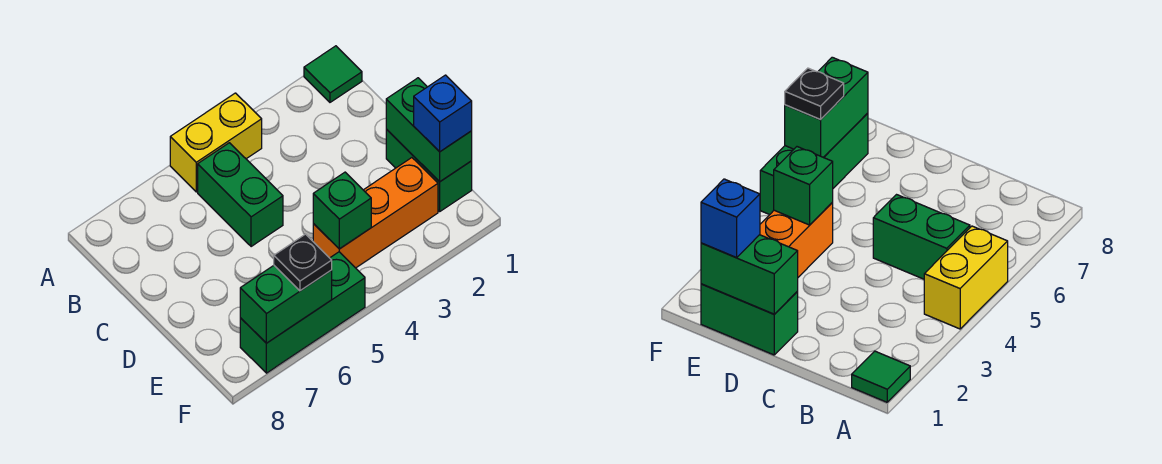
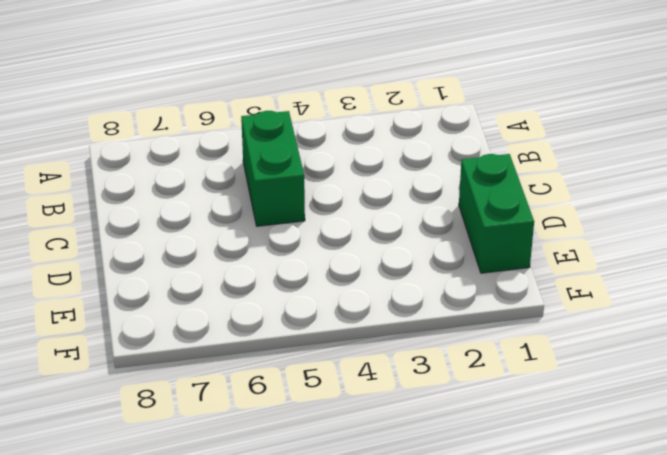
none -> green 1x1 tile [304,46,362,102]
none -> yellow 1x2 brick [170,93,262,192]

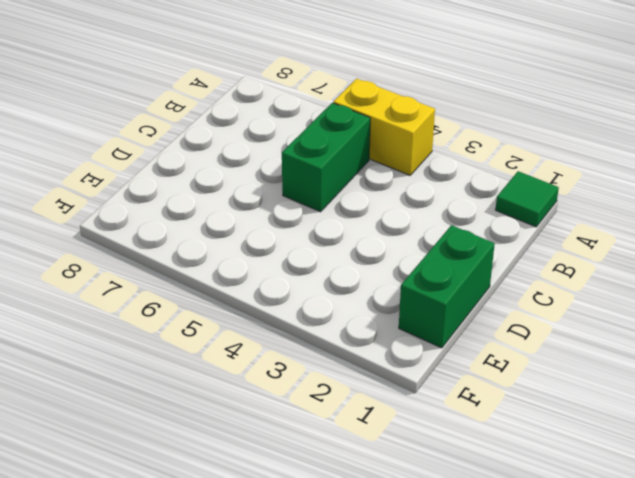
none -> orange 1x3 brick [313,158,438,268]
none -> green 1x3 brick [240,252,365,373]

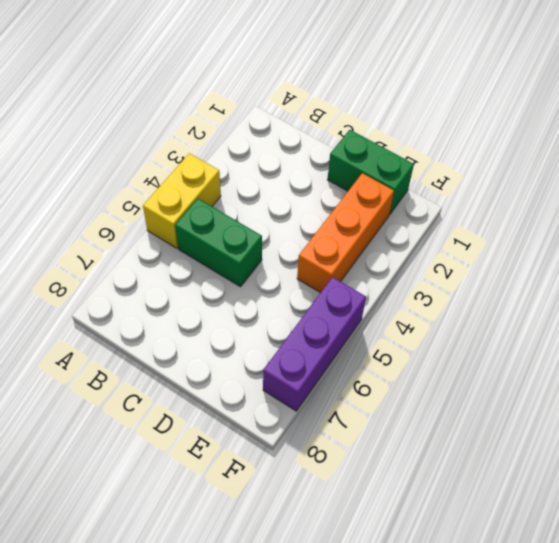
purple 1x3 brick [263,277,366,411] -> green 1x3 brick [240,252,365,373]
none -> green 1x1 tile [304,46,362,102]
none -> green 1x2 brick [386,78,472,182]

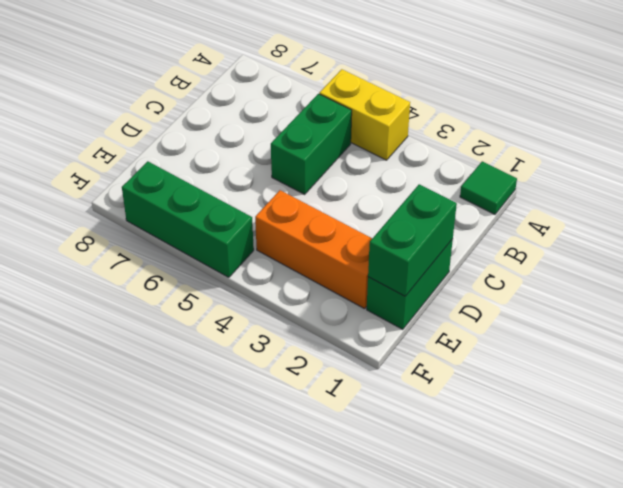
none -> green 1x1 brick [313,172,371,249]
none -> green 1x2 brick [240,266,332,343]

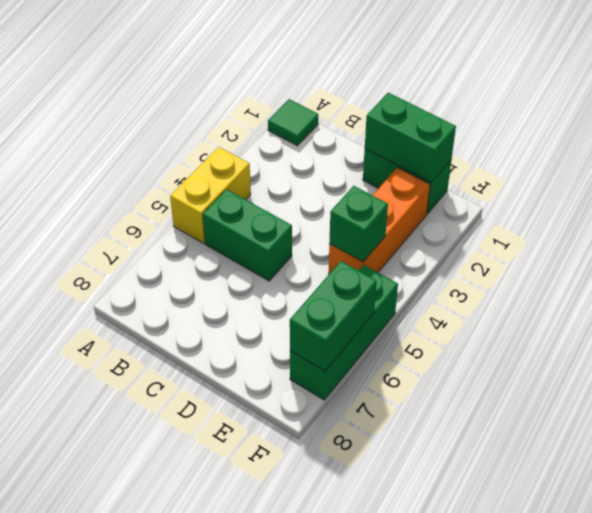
none -> blue 1x1 brick [414,75,472,152]
none -> black 1x1 plate [274,234,332,291]

